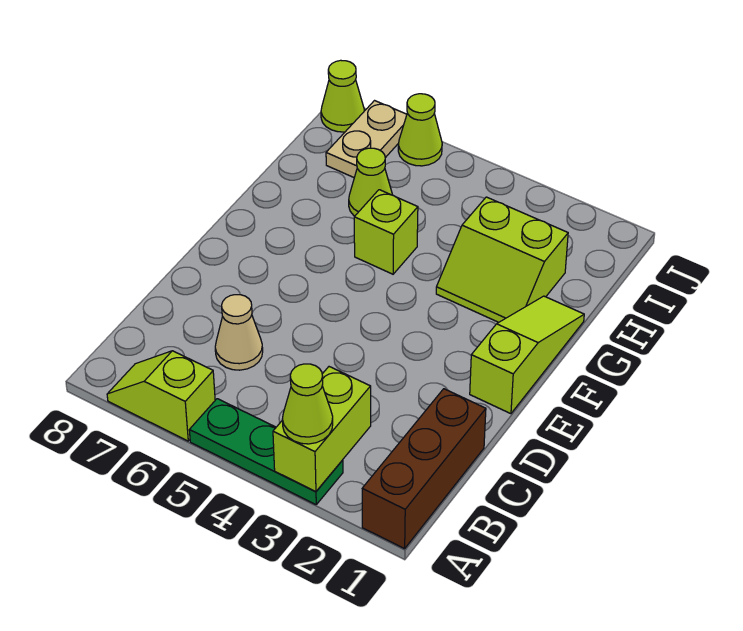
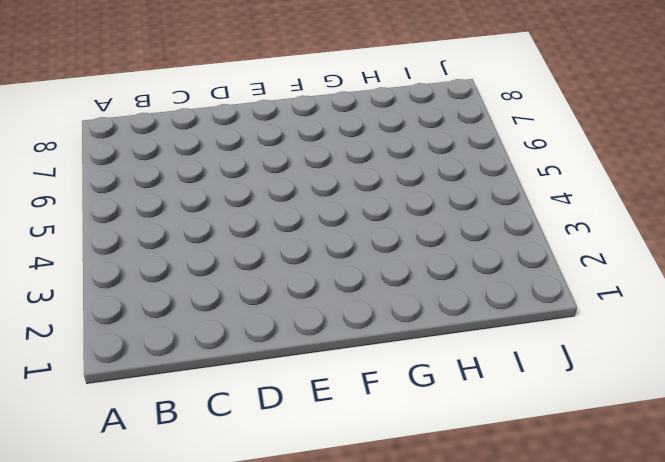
none -> brown 1x3 brick [362,389,486,549]
none -> green 1x3 plate [189,399,343,504]
none -> lime 1x2 slope [107,351,215,441]

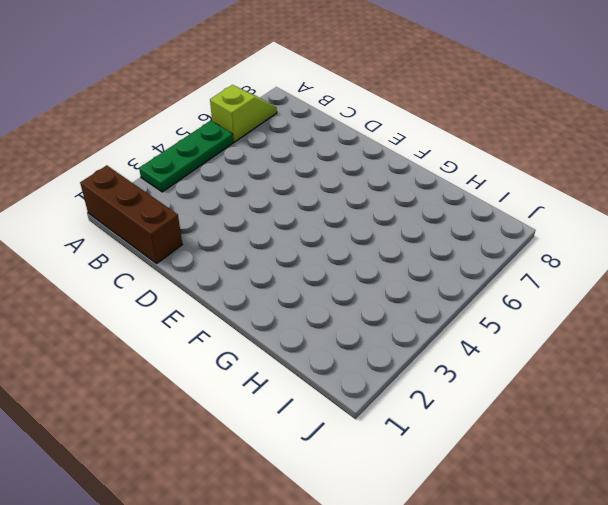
none -> tan 1x1 cone [215,295,263,370]
none -> lime 1x3 slope [470,296,584,414]
none -> lime 2x2 slope [436,197,568,322]

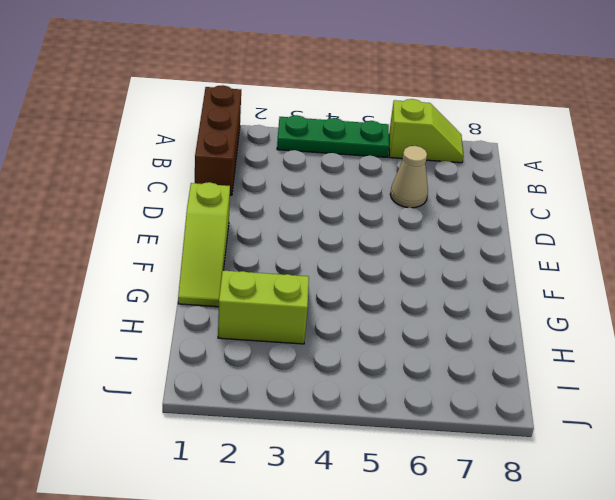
none -> lime 1x1 brick [354,190,418,274]
none -> lime 1x1 cone [349,148,392,216]
none -> tan 1x2 plate [326,101,407,177]

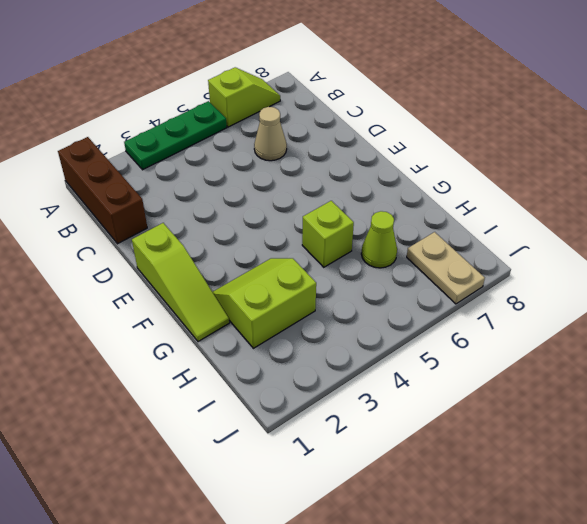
none -> lime 1x1 cone [398,94,442,166]
none -> lime 1x1 cone [321,60,364,132]
none -> lime 1x2 brick [273,367,371,491]

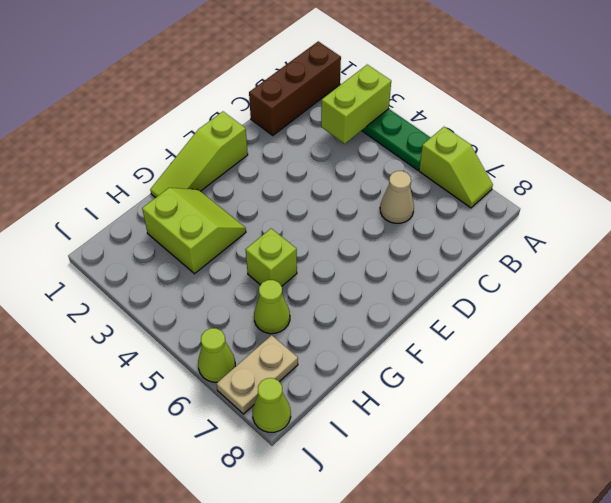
none -> lime 1x1 cone [282,364,333,444]

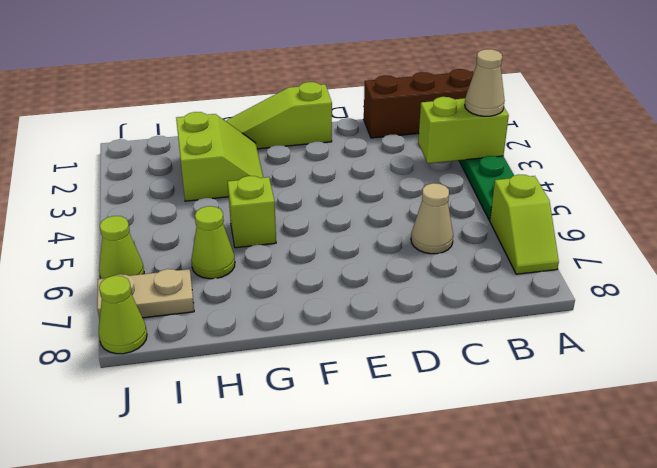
tan 1x1 cone [465,49,505,116] -> lime 1x1 cone [282,364,333,444]

